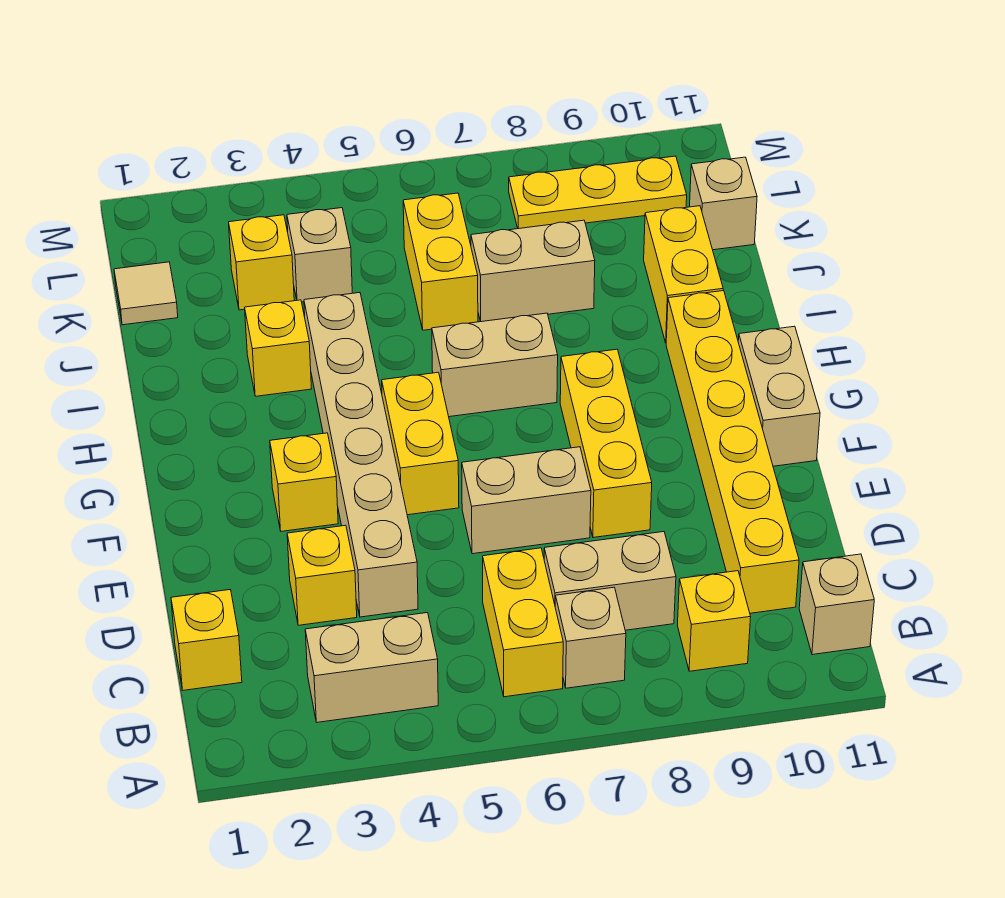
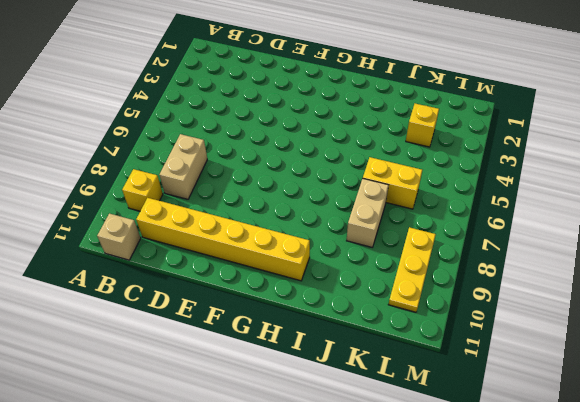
none -> tan 1x2 brick [305,613,438,722]
none -> yellow 1x2 brick [483,548,563,697]
none -> tan 1x1 brick [555,587,626,688]

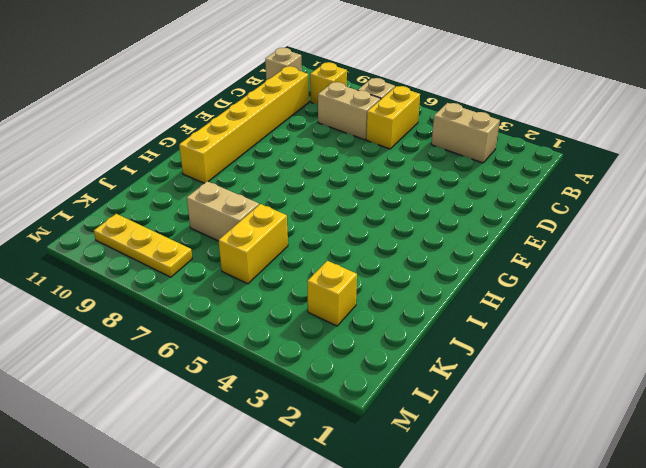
none -> yellow 1x1 brick [171,590,242,690]
none -> yellow 1x1 brick [287,525,357,625]
none -> tan 1x6 brick [304,293,418,617]

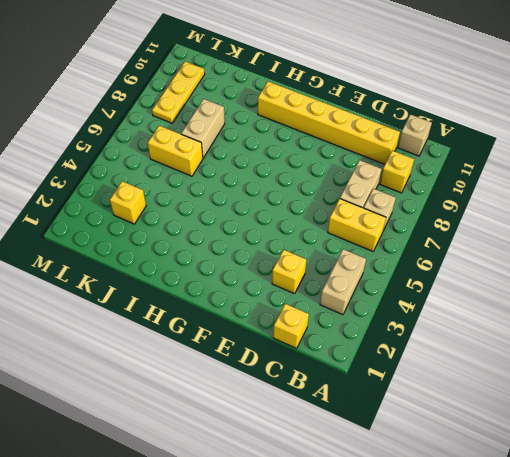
none -> tan 1x6 brick [304,293,418,617]
none -> tan 1x2 brick [462,447,591,554]
none -> yellow 1x3 brick [560,349,652,538]

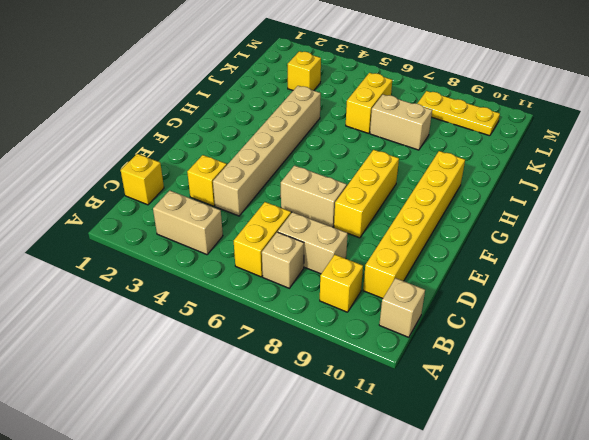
none -> yellow 1x1 brick [270,433,338,531]
none -> yellow 1x2 brick [382,372,459,515]
none -> tan 1x2 brick [738,326,820,466]

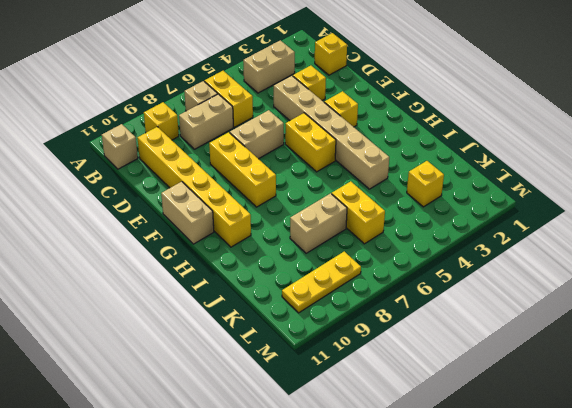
none -> tan 1x2 brick [432,313,558,417]
none -> yellow 1x1 brick [245,300,311,396]
none -> yellow 1x2 brick [644,206,723,343]

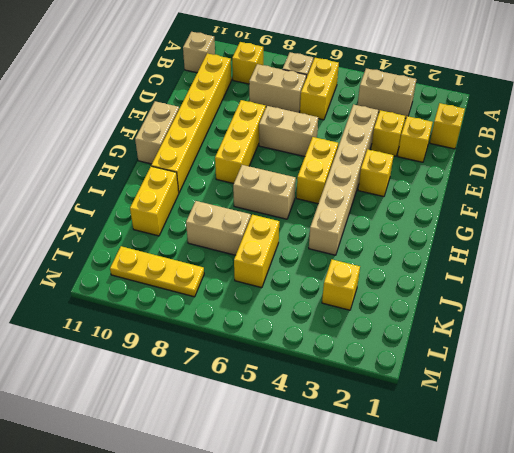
yellow 1x1 brick [398,116,433,162] -> yellow 1x1 brick moved to [245,300,311,396]
none -> tan 1x1 tile [114,262,178,325]
none -> tan 1x1 brick [287,208,352,302]
none -> tan 1x1 brick [690,157,757,250]

